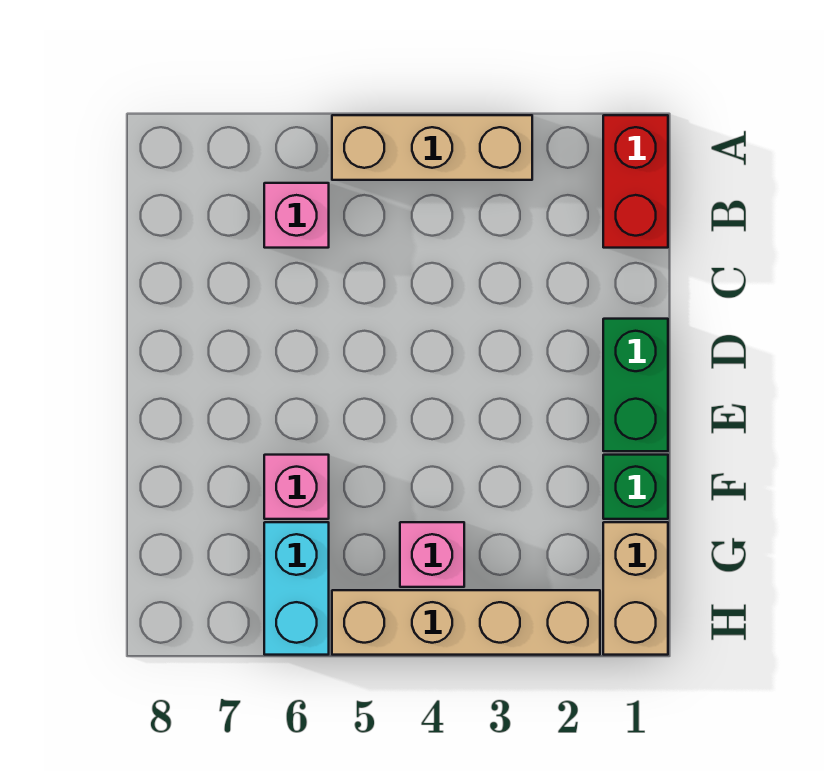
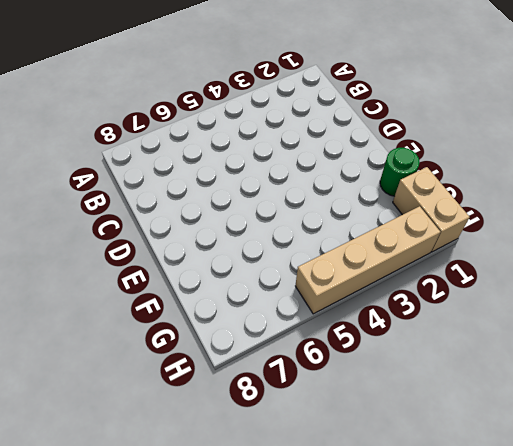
green 1x1 round brick [380,148,420,196] -> green 1x1 brick [603,455,668,519]
none -> red 1x2 brick [603,115,668,248]
none -> tan 1x3 brick [332,115,532,180]

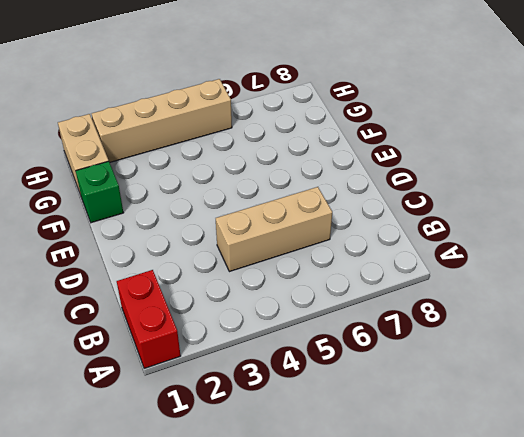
tan 1x3 brick [216,187,332,272] -> tan 1x3 brick moved to [332,115,532,180]
none -> pink 1x1 brick [264,183,329,248]
none -> green 1x2 brick [603,319,668,451]

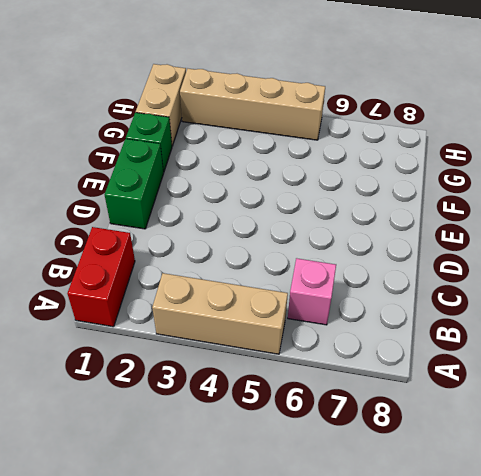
none -> pink 1x1 brick [264,455,329,519]
none -> pink 1x1 brick [400,522,464,587]

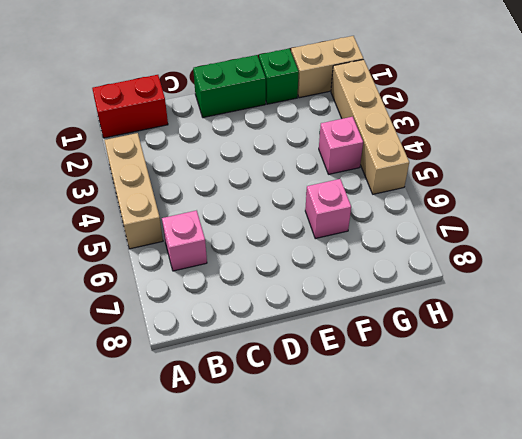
none -> cyan 1x2 brick [264,522,329,655]

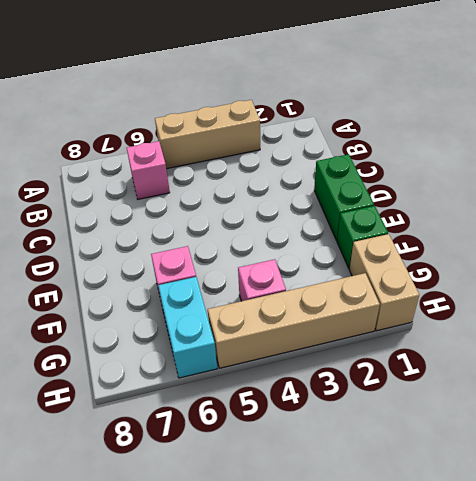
none -> red 1x2 brick [603,115,668,248]

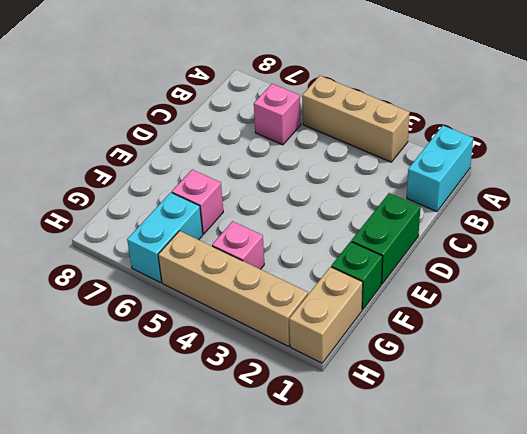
cyan 1x2 brick [407,126,473,212] -> red 1x2 brick [603,115,668,248]

